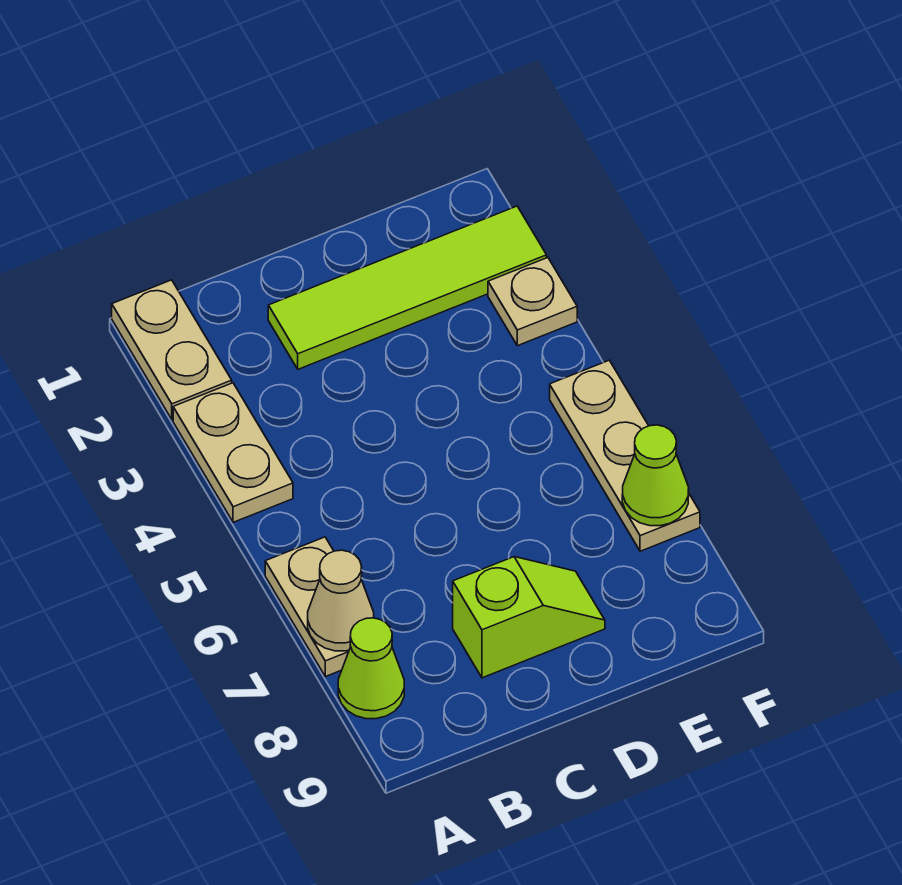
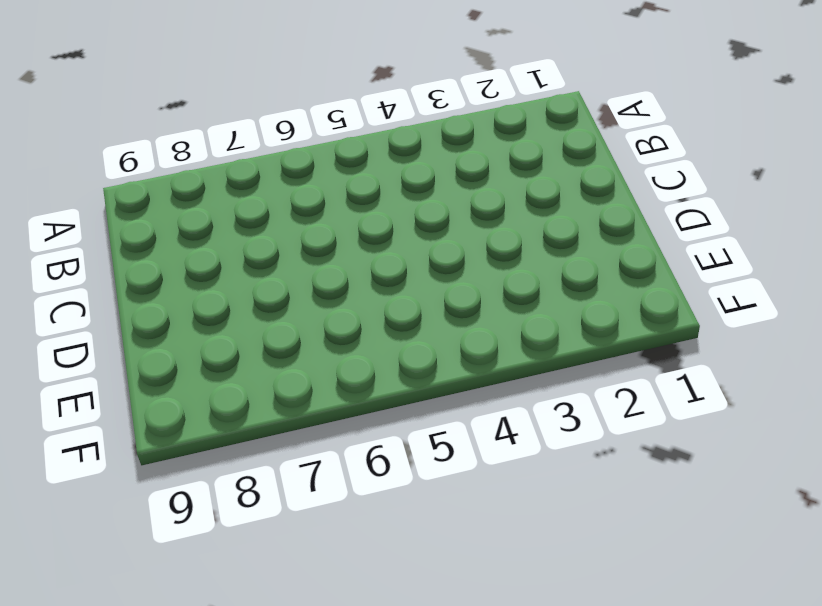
none -> tan 1x2 plate [112,280,232,419]
none -> tan 1x2 plate [173,383,293,522]

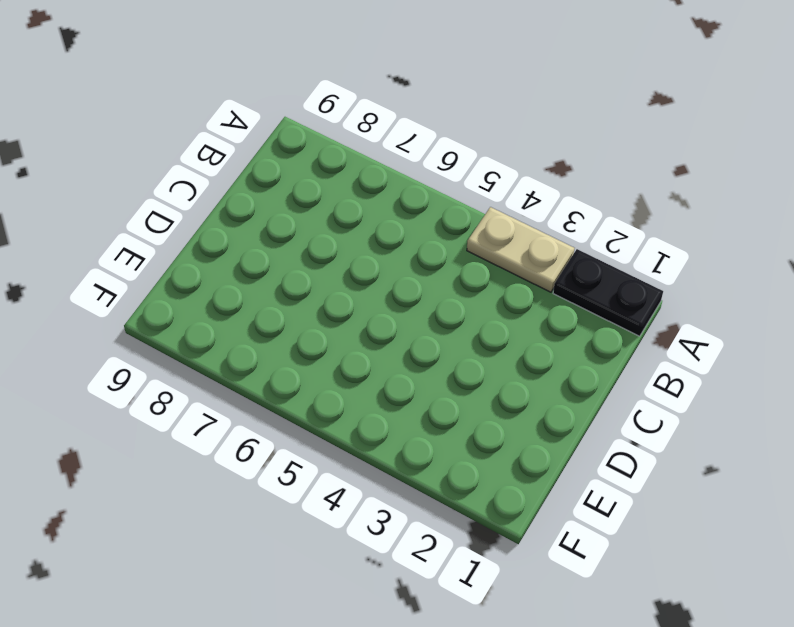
black 1x2 plate [553,249,663,336] -> tan 1x2 plate [112,280,232,419]
none -> tan 1x2 plate [265,537,349,677]
none -> lime 1x1 cone [338,618,404,719]

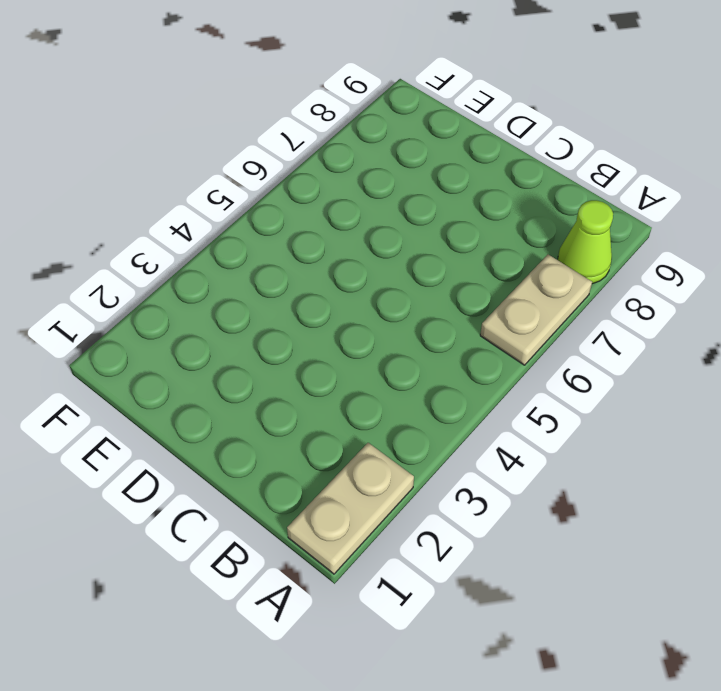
none -> tan 1x2 plate [173,383,293,522]
none -> lime 1x4 tile [268,206,547,369]

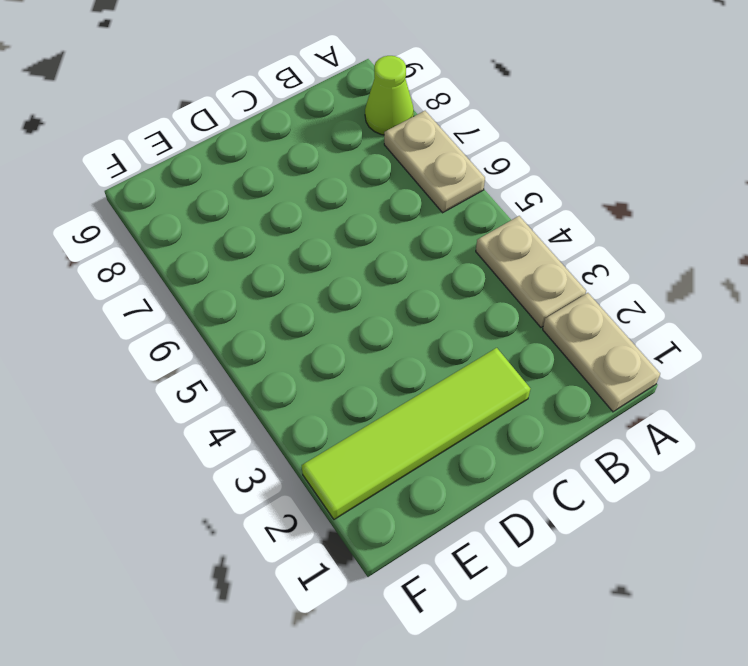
none -> lime 1x2 slope [453,557,605,678]
none -> tan 1x1 plate [488,258,577,346]

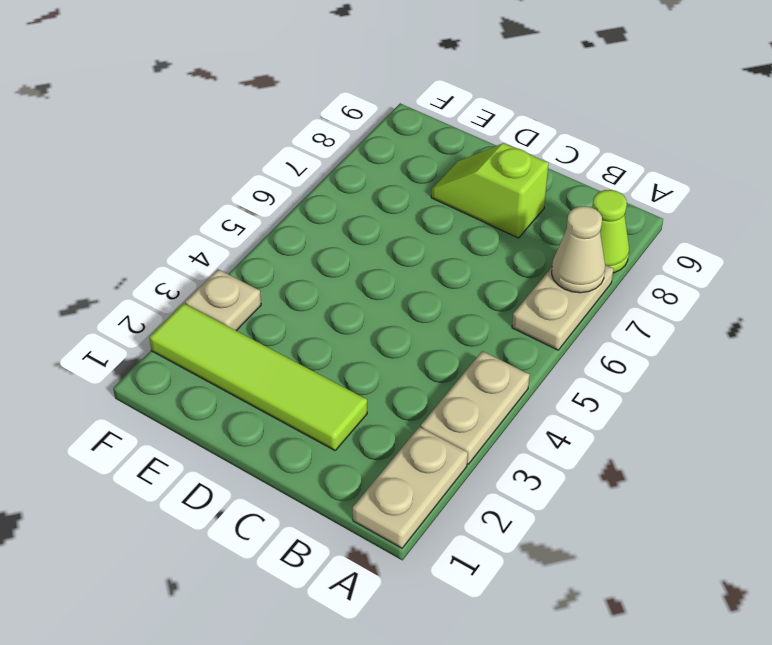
none -> tan 1x3 plate [550,360,700,551]
none -> lime 1x1 cone [622,425,689,526]

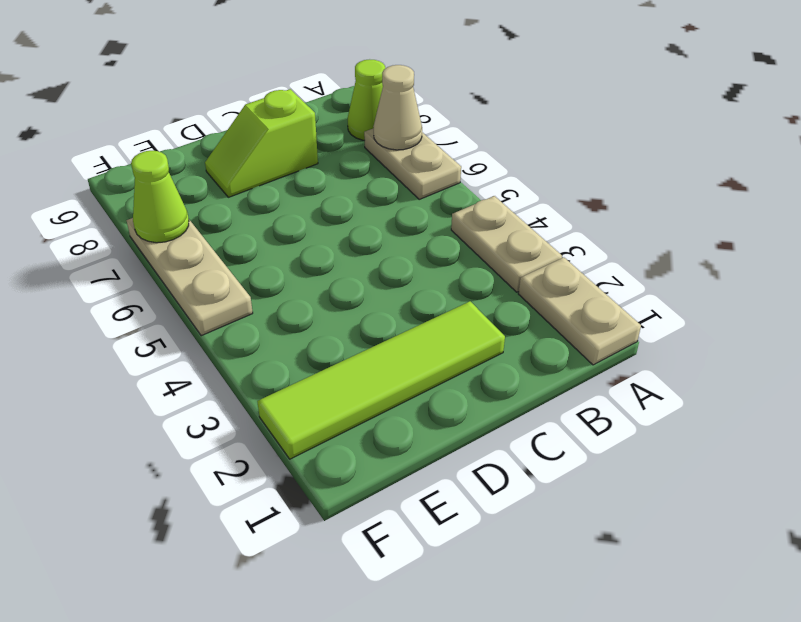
none -> tan 1x1 plate [488,258,577,346]

